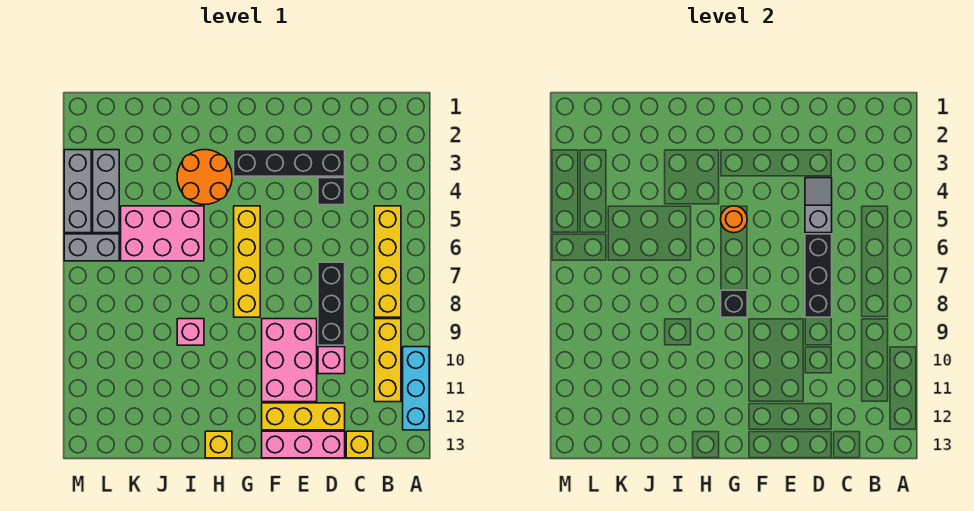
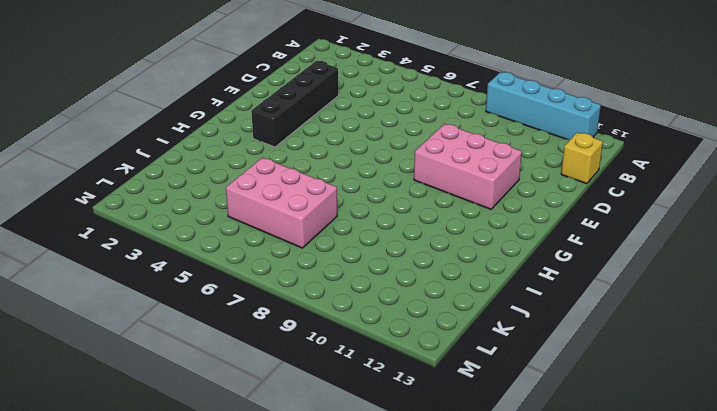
cyan 1x4 brick [486,72,601,140] -> cyan 1x3 brick [403,347,429,430]
pink 2x3 brick [226,158,337,248] -> pink 2x3 brick turned to [121,206,204,261]
none -> yellow 1x4 brick [374,206,401,317]
none -> yellow 1x3 brick [374,319,401,402]
none -> black 1x1 brick [318,178,345,205]

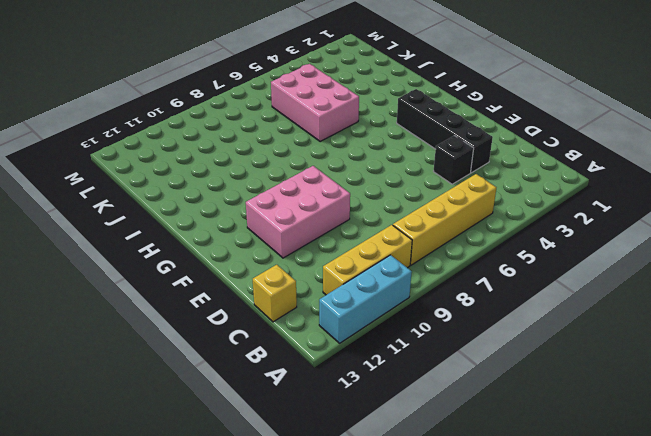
none -> black 1x3 brick [318,262,345,345]
none -> pink 1x1 brick [318,347,345,374]
none -> yellow 1x3 brick [262,403,345,430]

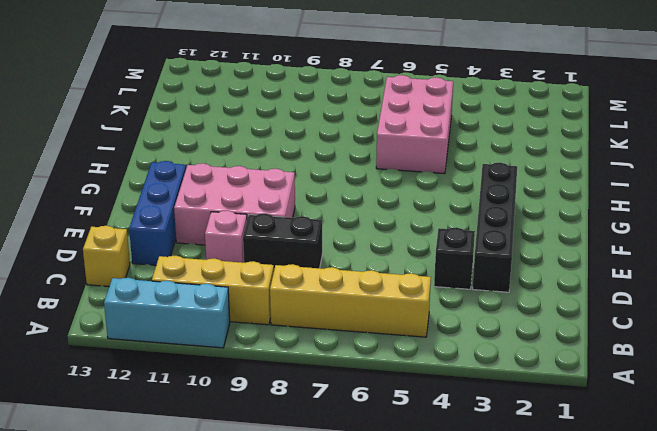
black 1x2 brick [243,213,322,269] -> black 1x3 brick [318,262,345,345]
blue 1x3 brick [129,161,186,265] -> yellow 1x3 brick [262,403,345,430]
none -> pink 1x3 brick [262,431,345,458]
none -> yellow 1x4 brick [234,206,260,317]
none -> orange 2x2 round brick [177,150,232,205]

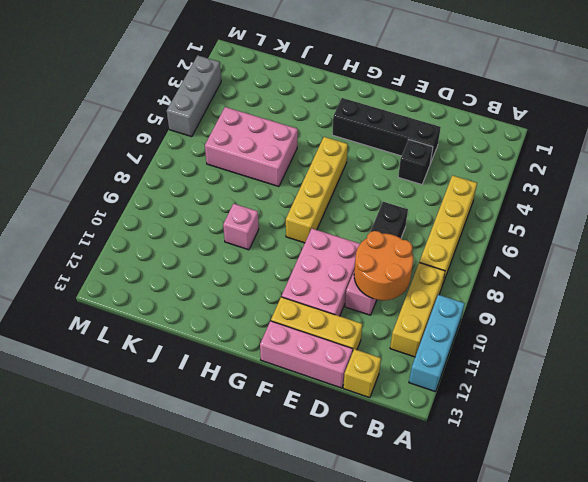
orange 2x2 round brick [354,231,413,300] -> orange 2x2 round brick moved to [177,150,232,205]
none -> yellow 1x1 brick [205,431,232,458]
none -> grey 1x3 brick [93,150,119,233]
none -> grey 1x2 brick [64,234,119,261]

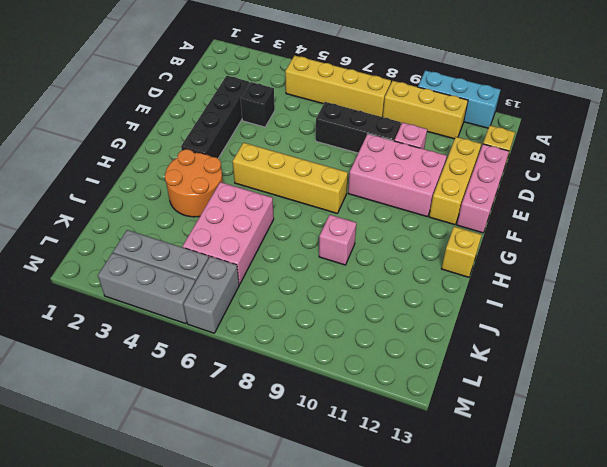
none -> grey 1x2 slope [805,178,832,233]
none -> black 1x3 brick [805,234,832,317]
none -> orange 1x1 round brick [721,206,747,233]

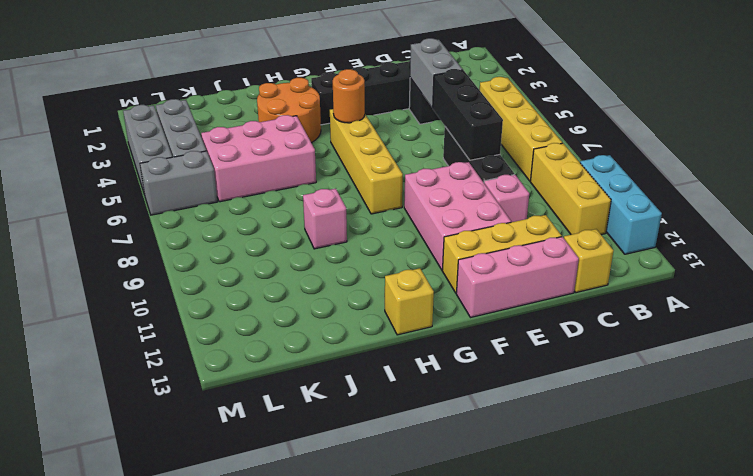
grey 1x2 brick [410,38,463,108] -> grey 1x2 slope [805,178,832,233]
none -> black 1x1 brick [721,290,747,317]

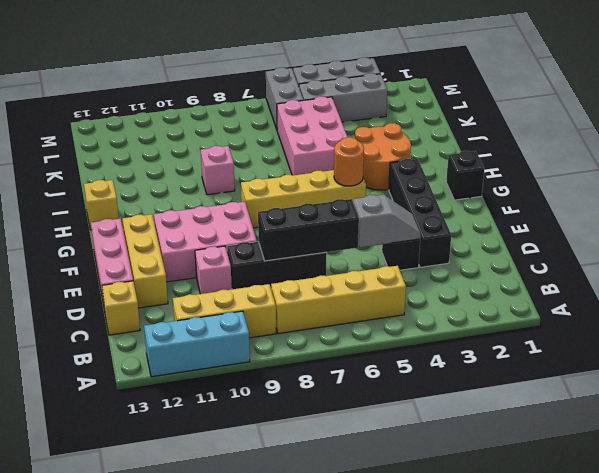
black 1x1 brick [446,151,484,200] -> black 1x1 brick moved to [721,290,747,317]

